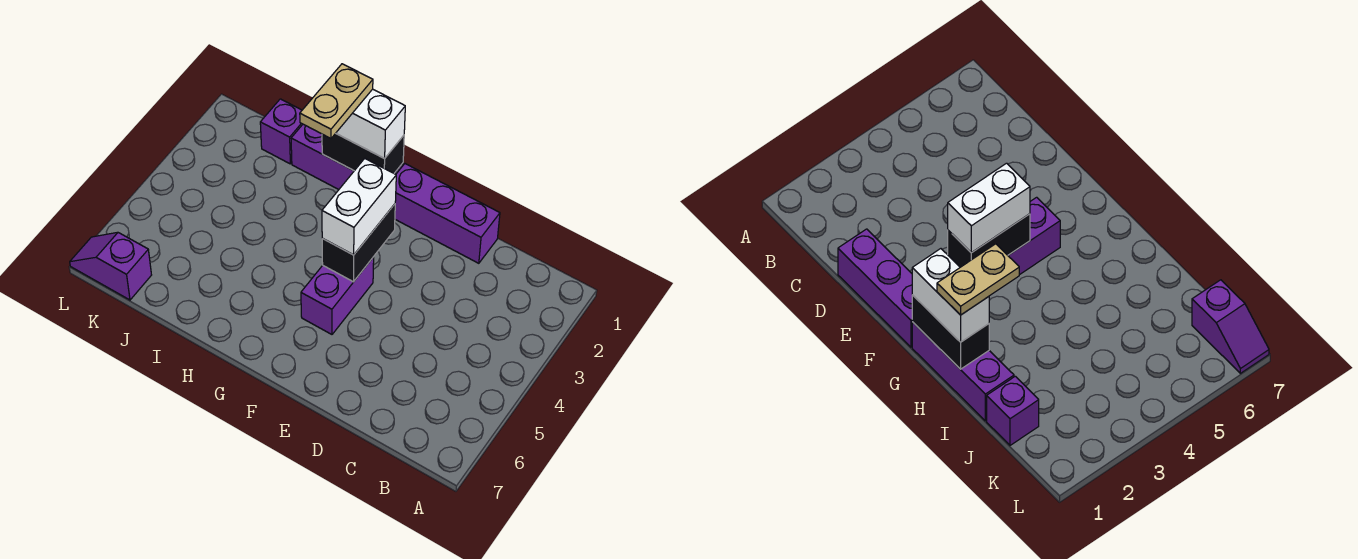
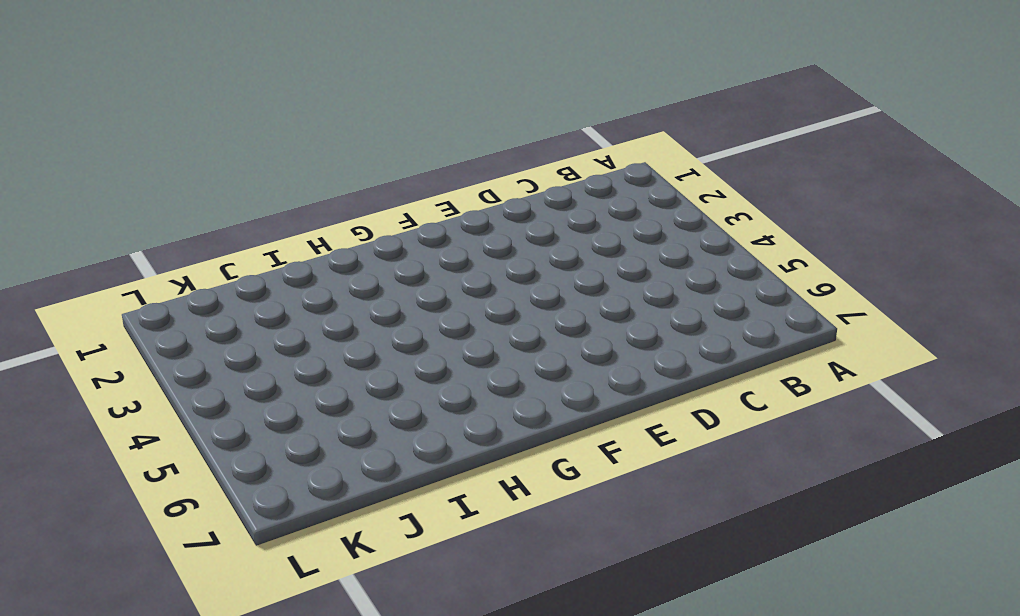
none -> purple 1x3 brick [395,164,500,263]
none -> purple 1x2 brick [301,257,374,334]

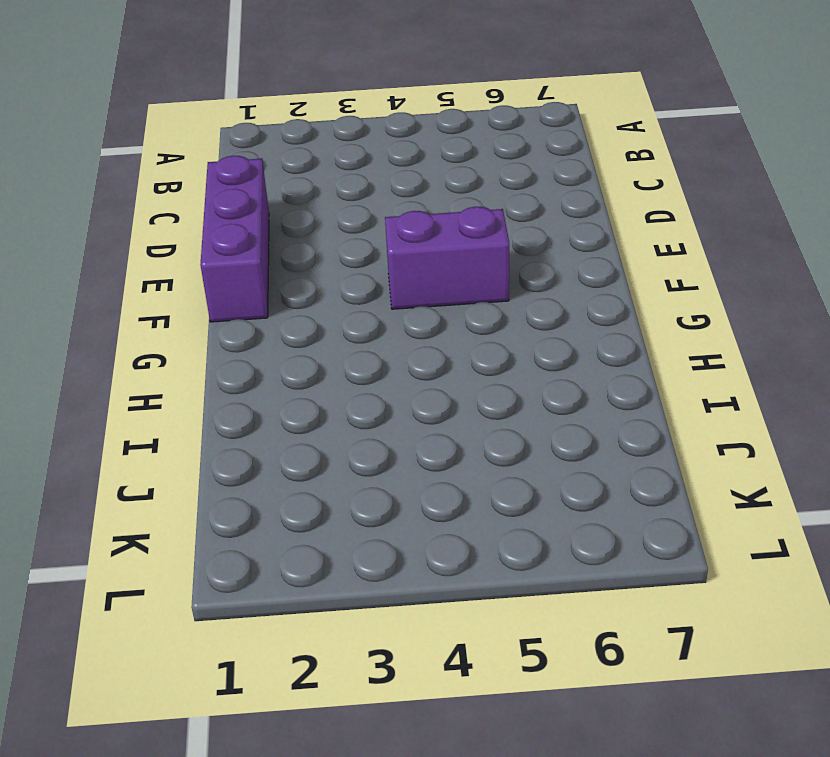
none -> purple 1x3 brick [291,124,403,190]
none -> purple 1x1 brick [260,99,303,164]

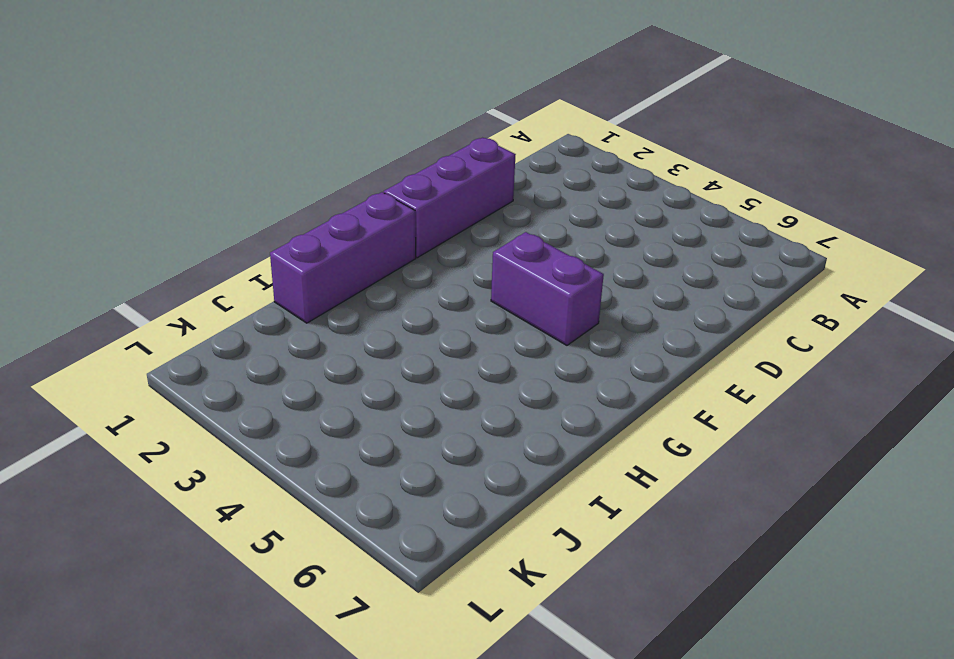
none -> purple 1x1 brick [260,99,303,164]
none -> purple 1x2 slope [70,232,151,300]

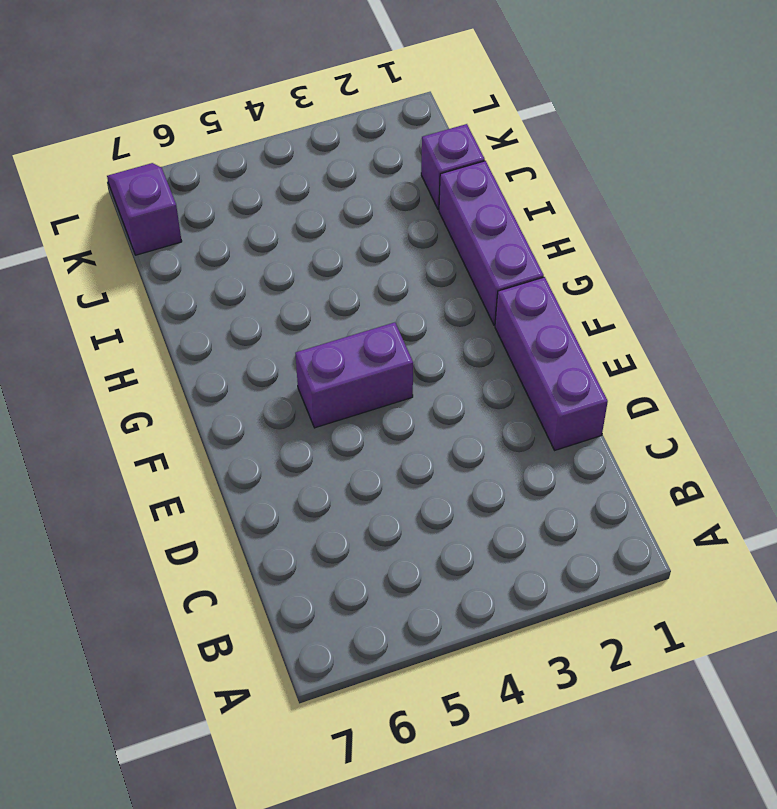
none -> black 1x2 brick [322,204,395,282]
none -> black 1x2 brick [322,134,404,173]

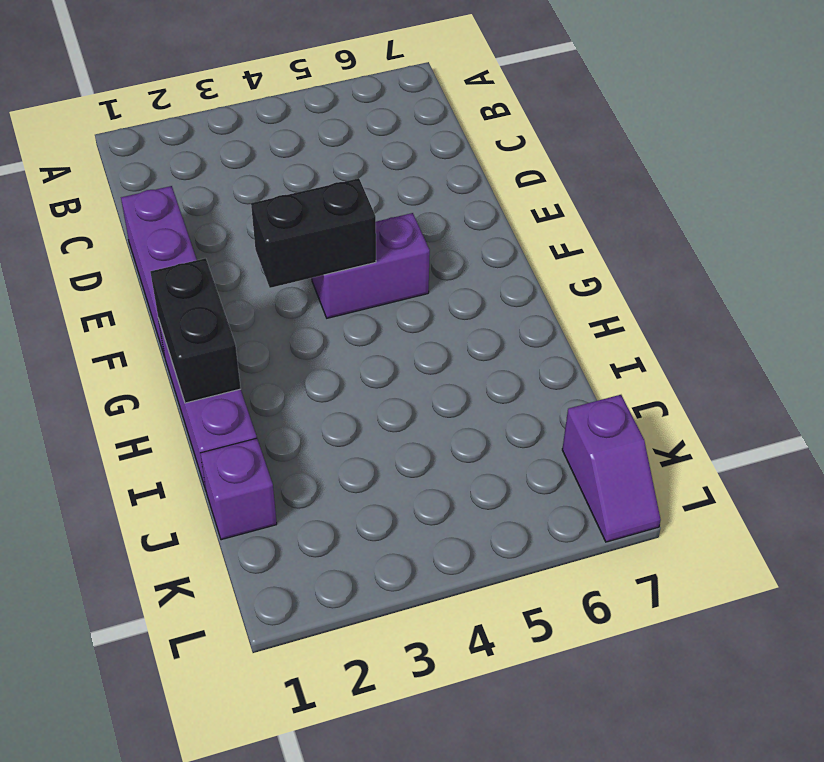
none -> white 1x2 brick [322,159,396,255]
none -> white 1x2 brick [336,89,405,158]

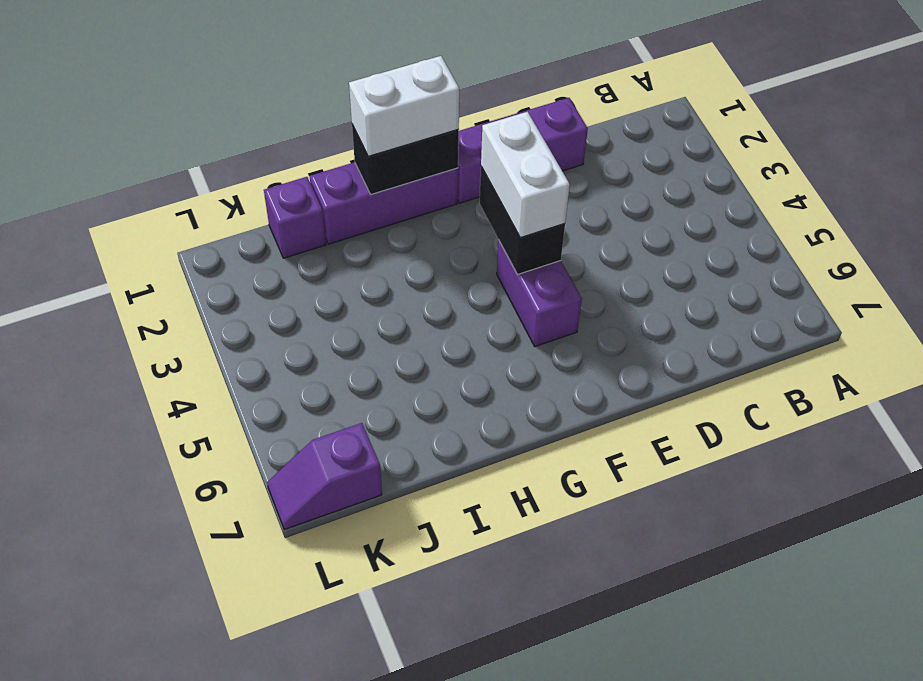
none -> tan 1x2 plate [300,64,373,138]

